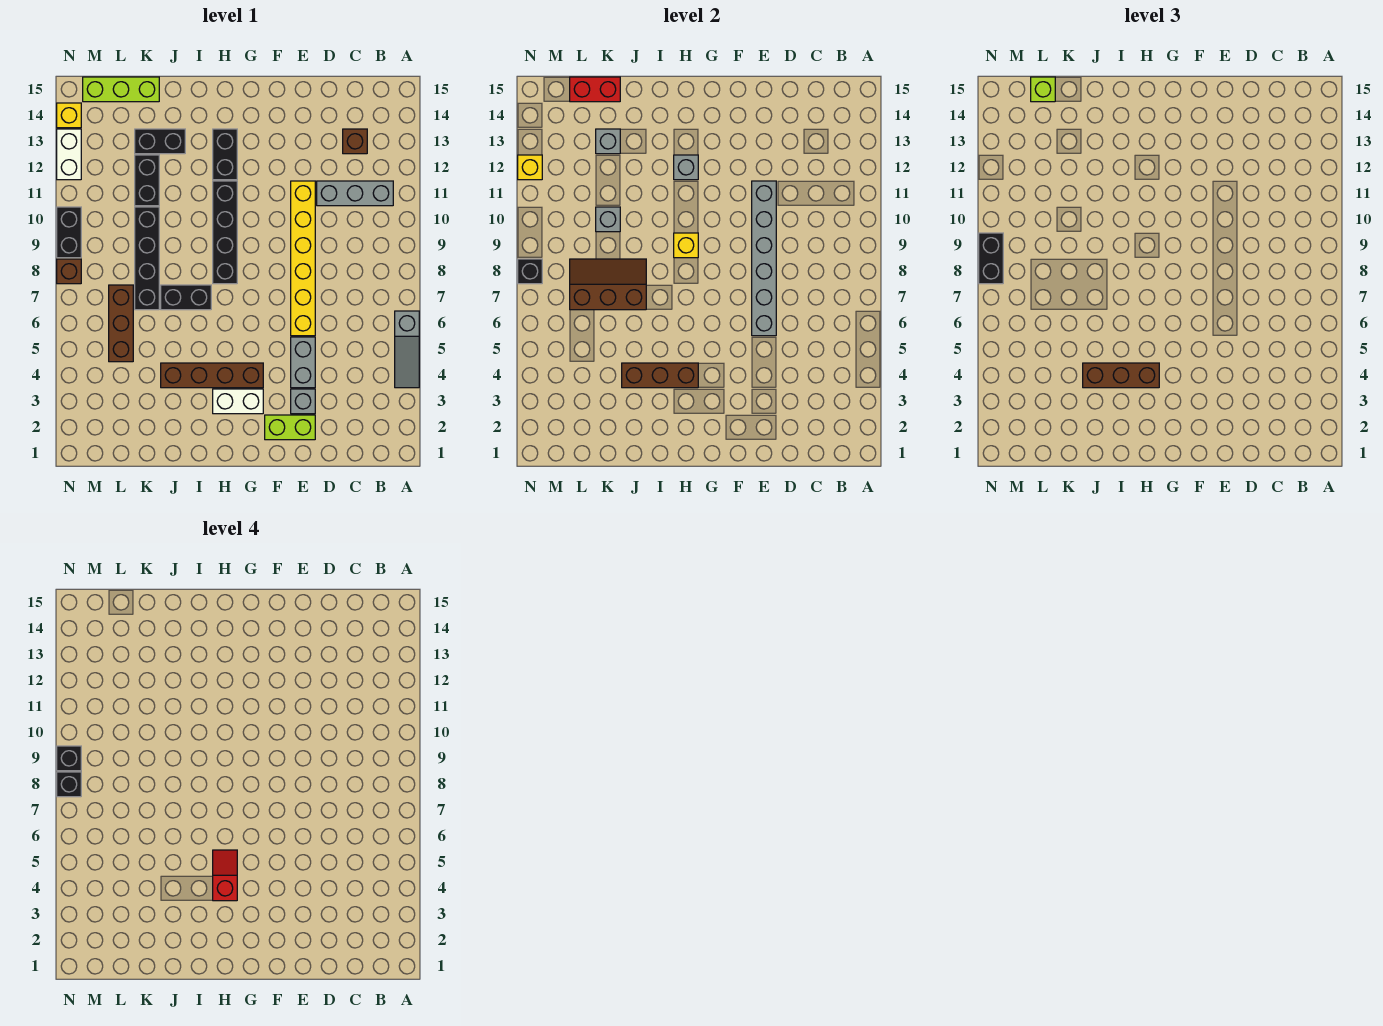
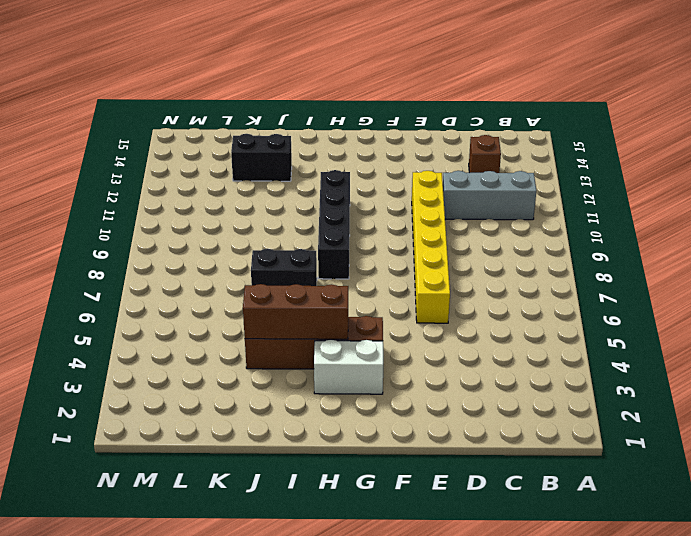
none -> grey 1x3 slope [395,311,419,388]
none -> lime 1x2 brick [265,415,315,440]
none -> grey 1x1 brick [291,389,315,414]
none -> grey 1x2 brick [291,337,315,388]

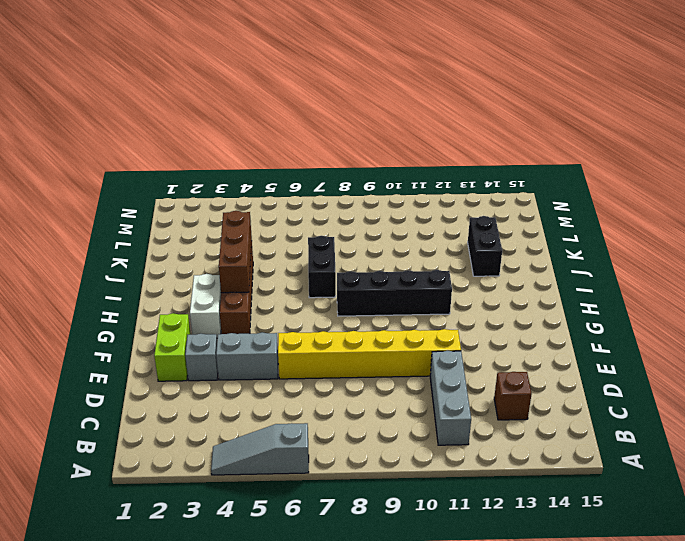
none -> black 1x2 brick [213,129,237,180]
none -> black 1x4 brick [135,207,159,310]
none -> black 1x2 brick [135,155,159,206]
none -> lime 1x3 brick [83,77,159,102]

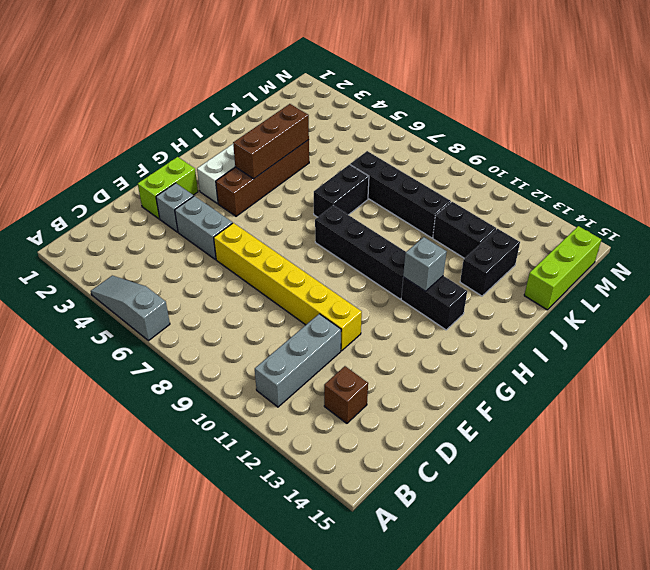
none -> brown 1x3 brick [109,285,133,362]
none -> brown 1x1 brick [57,259,81,284]
none -> black 1x2 brick [57,207,81,258]
none -> white 1x2 brick [57,129,81,180]

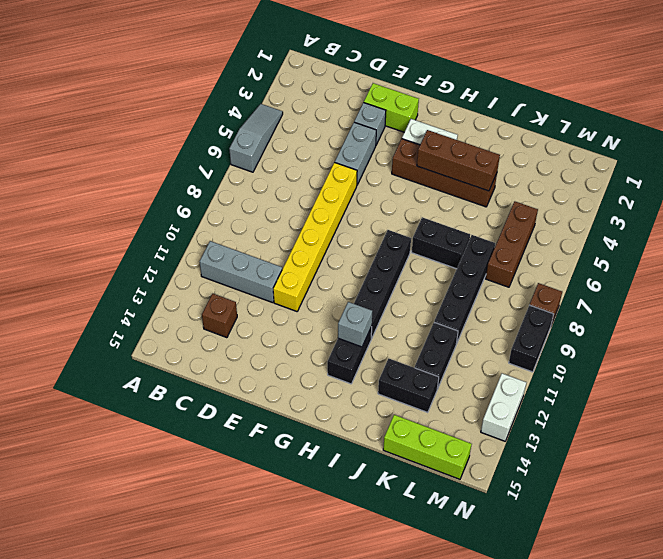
none -> yellow 1x1 brick [57,103,81,128]
none -> grey 1x6 brick [752,181,776,336]
none -> yellow 1x1 brick [674,233,698,258]
none -> brown 2x3 slope [570,259,646,310]

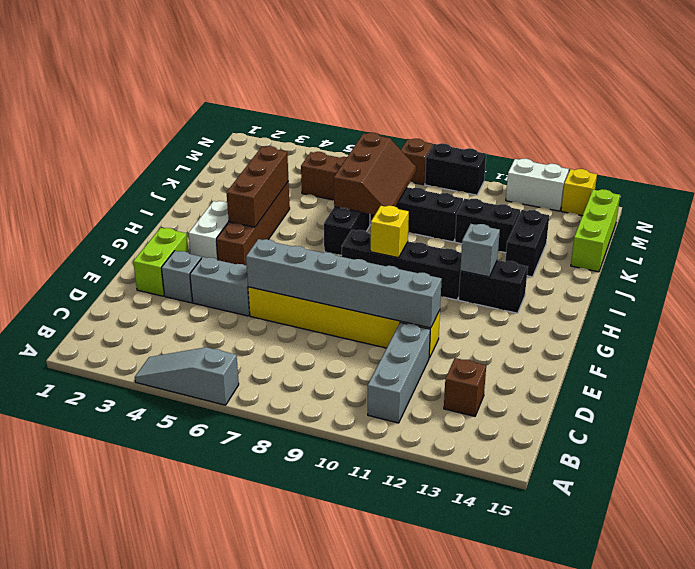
none -> grey 1x1 brick [596,207,620,232]
none -> grey 1x1 brick [596,129,620,154]
none -> red 1x2 brick [570,77,620,102]
none -> black 1x1 brick [518,259,542,284]

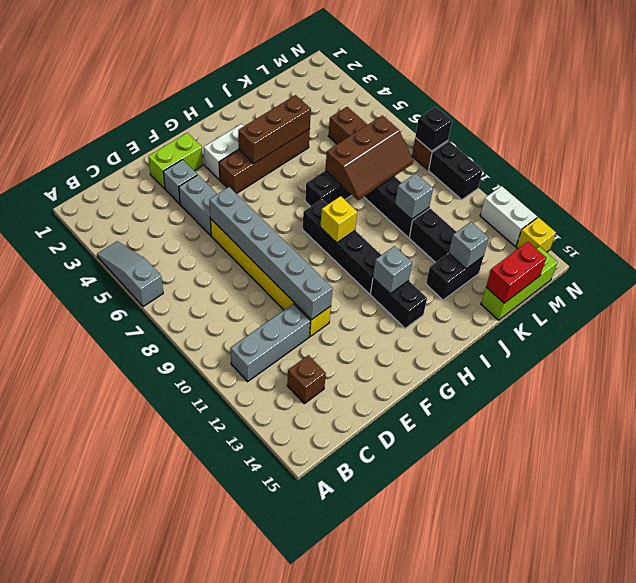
none -> yellow 1x1 brick [518,155,542,180]
none -> brown 1x3 brick [1083,363,1159,388]
none -> lime 1x1 brick [1031,77,1055,102]
none -> black 1x2 brick [979,233,1003,284]

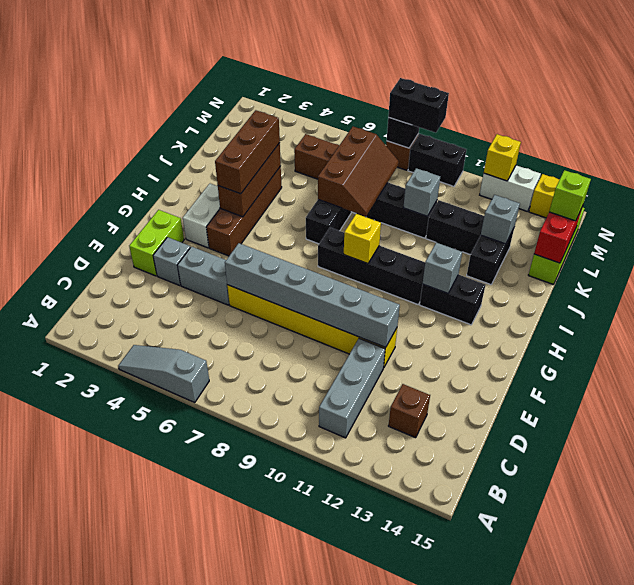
none -> red 1x2 slope [213,850,237,901]
none -> black 1x1 brick [57,772,81,797]
none -> black 1x1 brick [57,746,81,771]

